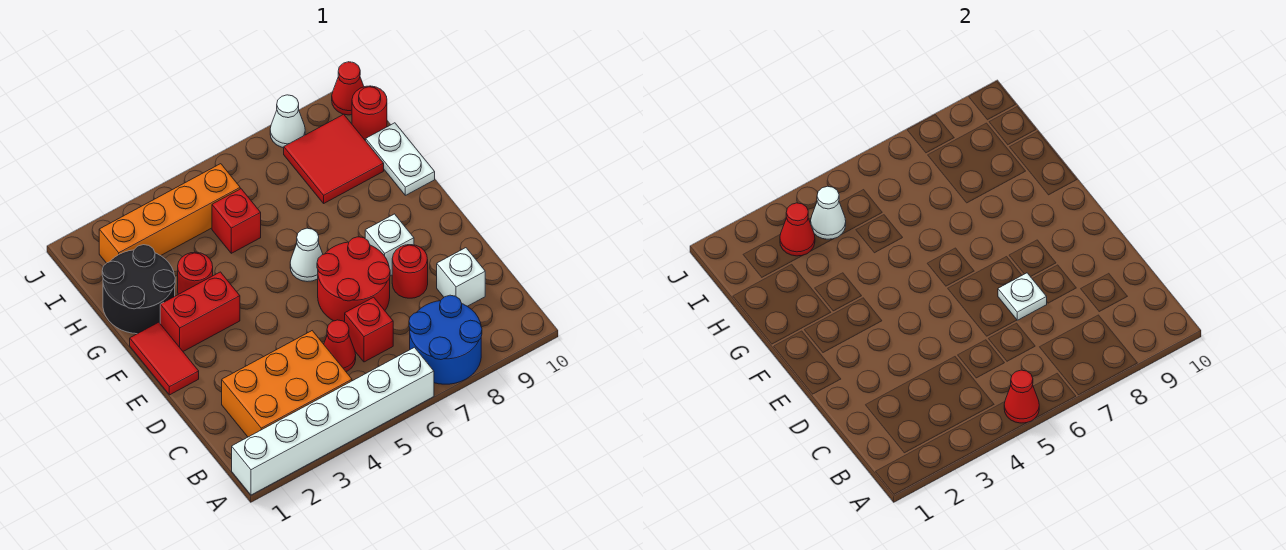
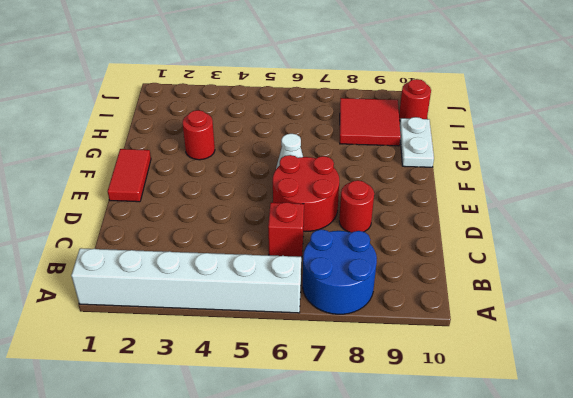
none -> orange 2x3 brick [222,331,352,437]
none -> red 1x1 cone [324,320,356,371]
none -> white 1x1 brick [437,248,485,306]

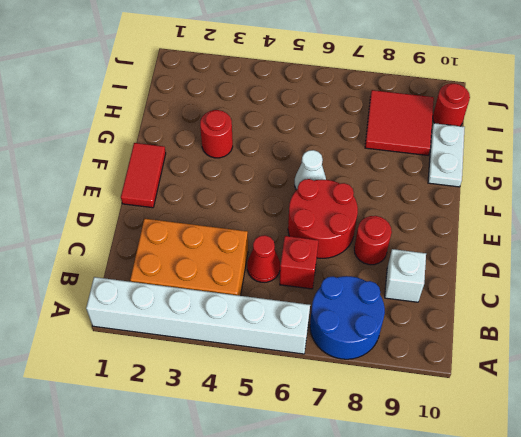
none -> white 1x1 brick [365,214,414,276]
none -> red 1x2 brick [160,272,240,351]
none -> black 2x2 round brick [102,245,175,334]

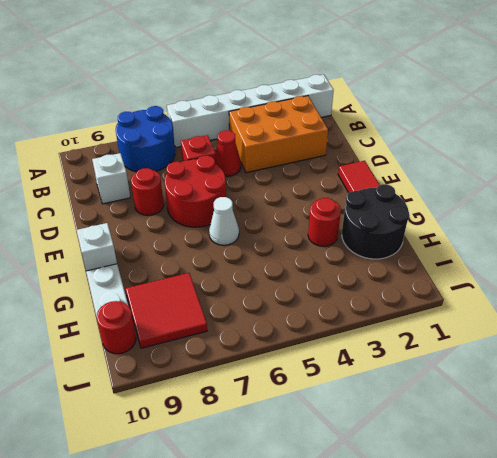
white 1x1 brick [77,223,117,271] -> white 1x1 brick moved to [365,214,414,276]
none -> red 1x2 brick [160,272,240,351]
none -> red 1x1 brick [212,189,261,253]
none -> orange 1x4 brick [99,164,240,263]

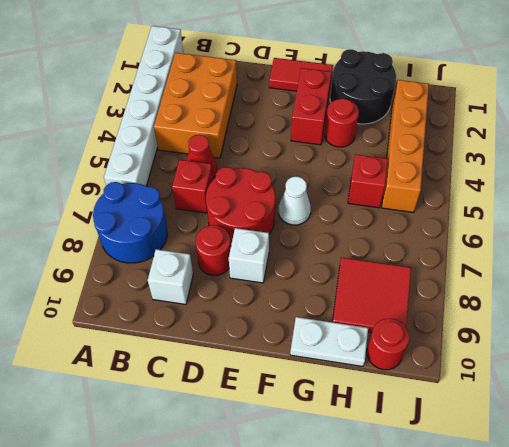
none -> white 1x1 cone [270,95,305,148]
none -> red 1x1 cone [332,62,364,115]
none -> red 1x1 cone [1004,370,1039,423]

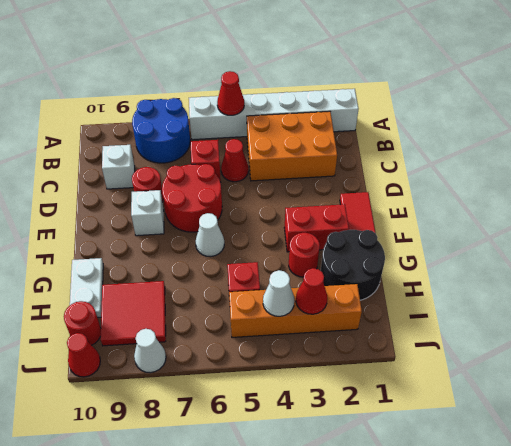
none -> white 1x1 plate [998,273,1047,320]

